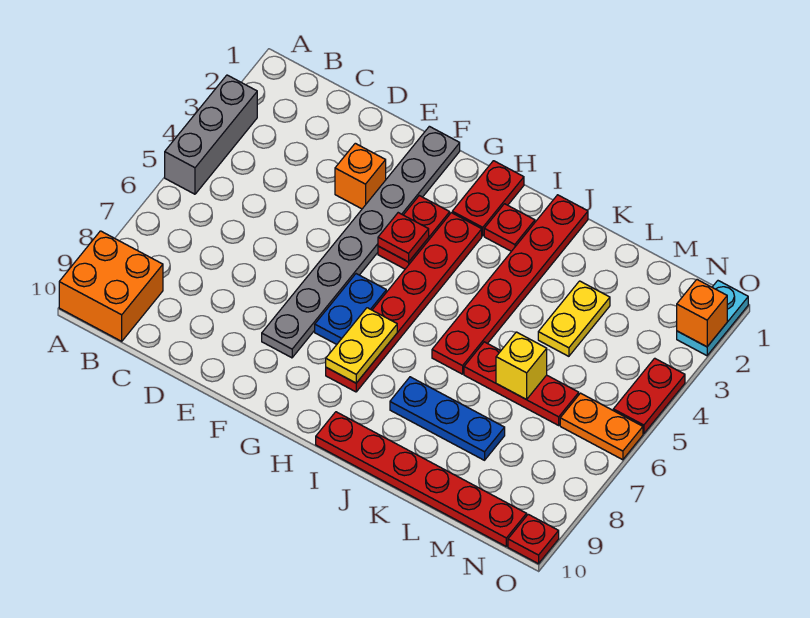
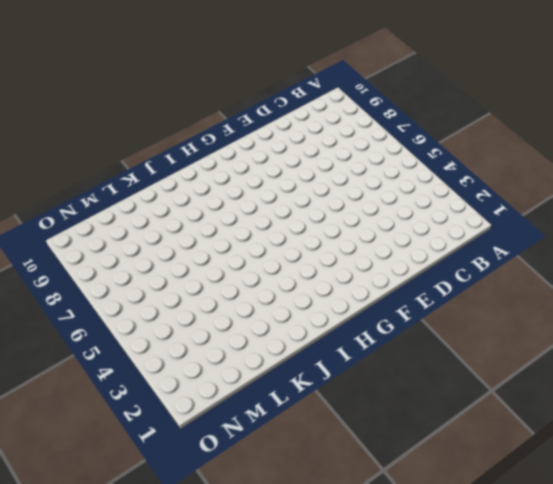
none -> grey 1x3 brick [165,75,257,194]
none -> orange 2x2 brick [59,231,163,341]
none -> orange 1x1 brick [335,143,386,209]

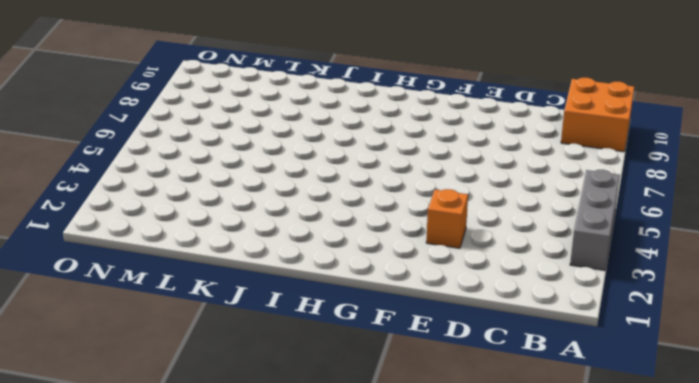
none -> grey 1x8 plate [262,126,460,358]
none -> red 1x2 plate [378,196,450,269]
none -> blue 1x2 plate [315,274,386,344]

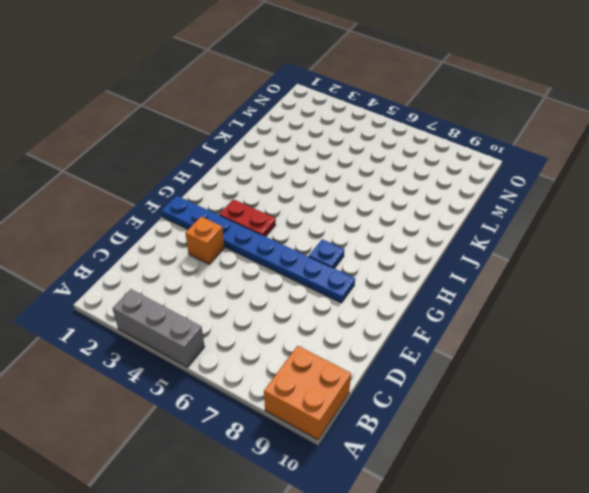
blue 1x8 plate [162,196,355,303] -> grey 1x8 plate [262,126,460,358]
blue 1x1 plate [309,239,344,269] -> blue 1x2 plate [315,274,386,344]
none -> red 1x2 plate [452,161,524,236]
none -> red 1x6 plate [326,213,482,392]
none -> red 1x1 plate [484,204,535,251]

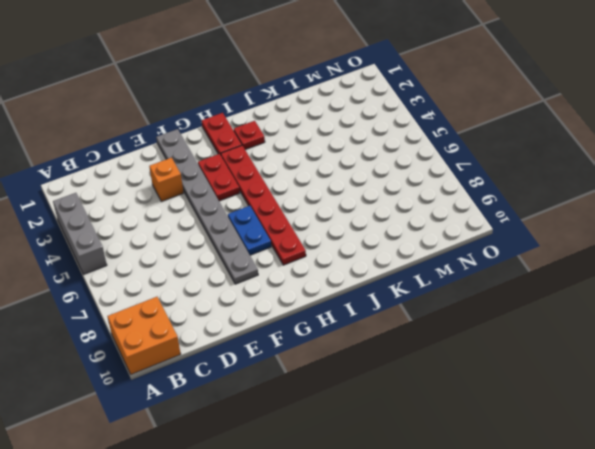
none -> red 1x6 plate [316,412,527,546]
none -> red 1x6 plate [432,195,588,374]
none -> blue 1x3 plate [390,377,505,460]

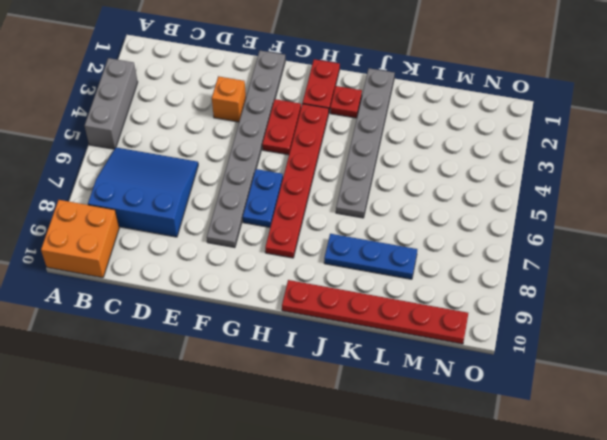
blue 3x3 slope [88,147,198,237] -> none
grey 1x6 plate [336,68,395,218] -> red 1x6 plate [432,195,588,374]
none -> red 1x3 plate [464,342,579,425]
none -> yellow 1x2 plate [538,281,610,356]
none -> orange 1x2 plate [560,393,643,460]

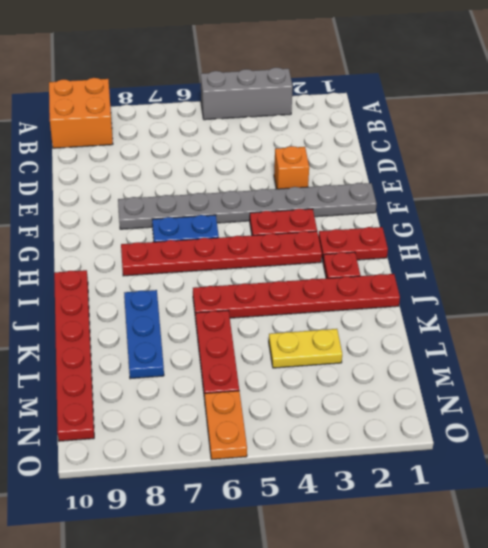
none -> cyan 1x2 plate [677,281,748,356]
none -> red 1x2 plate [613,358,685,434]
none -> red 1x1 plate [508,514,559,564]

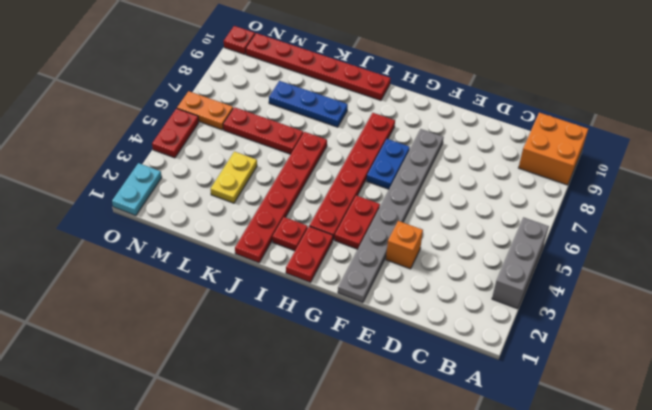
none -> red 1x1 plate [378,213,429,262]
none -> yellow 1x2 plate [326,308,397,383]
none -> yellow 1x1 brick [496,332,547,400]

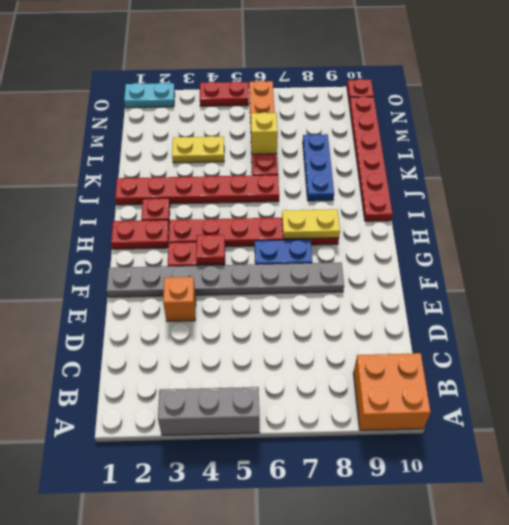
none -> orange 1x1 brick [677,280,727,347]

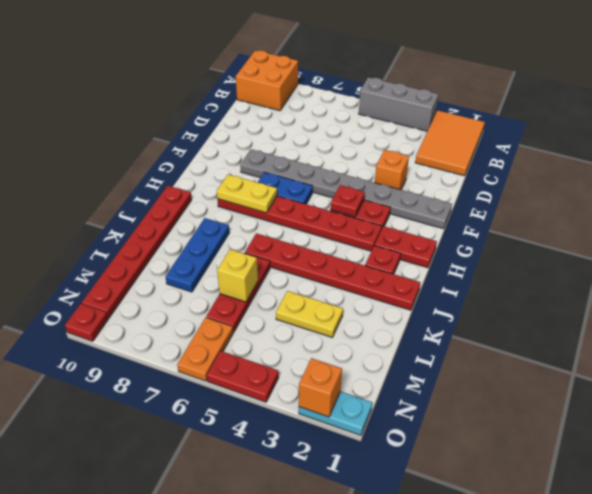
orange 2x3 tile [415,110,485,176] -> none

